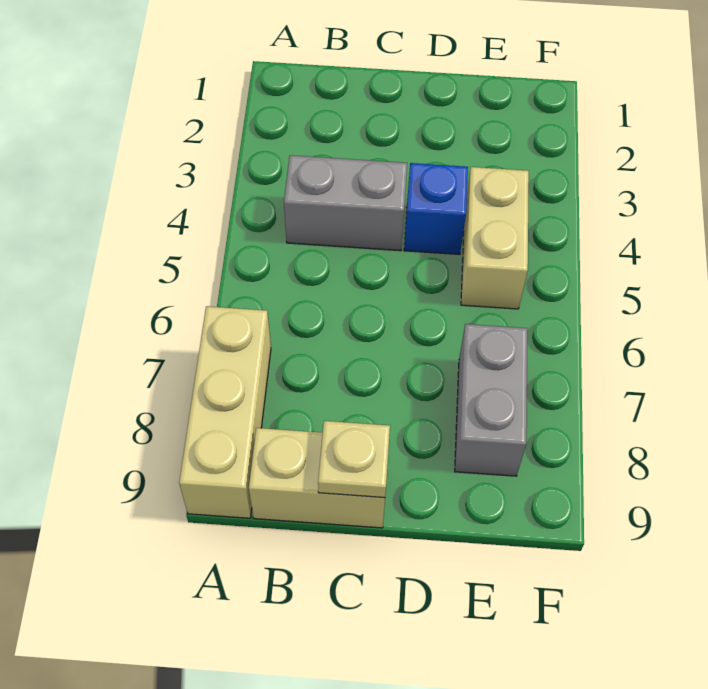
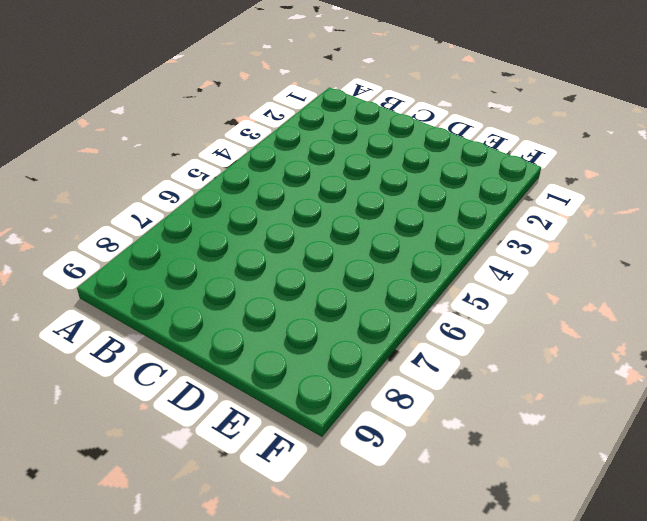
none -> tan 1x3 brick [179,306,271,518]
none -> grey 1x2 brick [284,155,407,251]

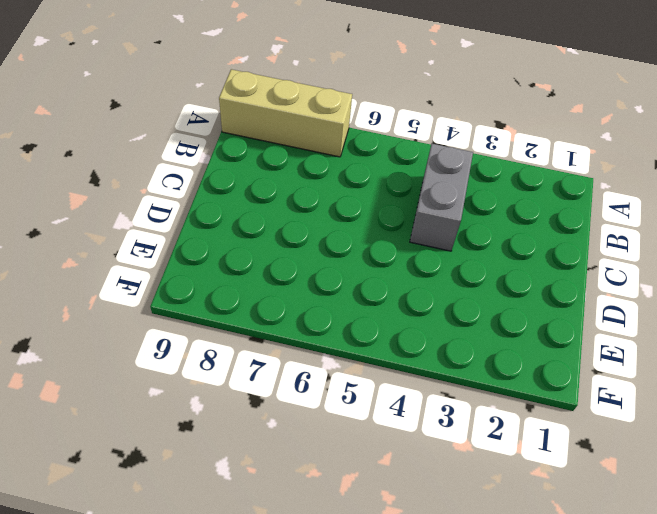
none -> tan 1x2 brick [249,428,385,528]
none -> blue 1x1 brick [404,163,468,254]

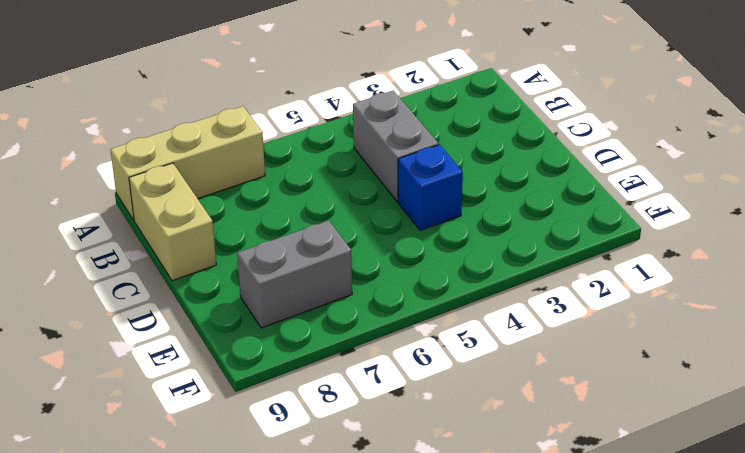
none -> tan 1x2 brick [461,167,529,309]
none -> tan 1x1 plate [318,421,390,498]

